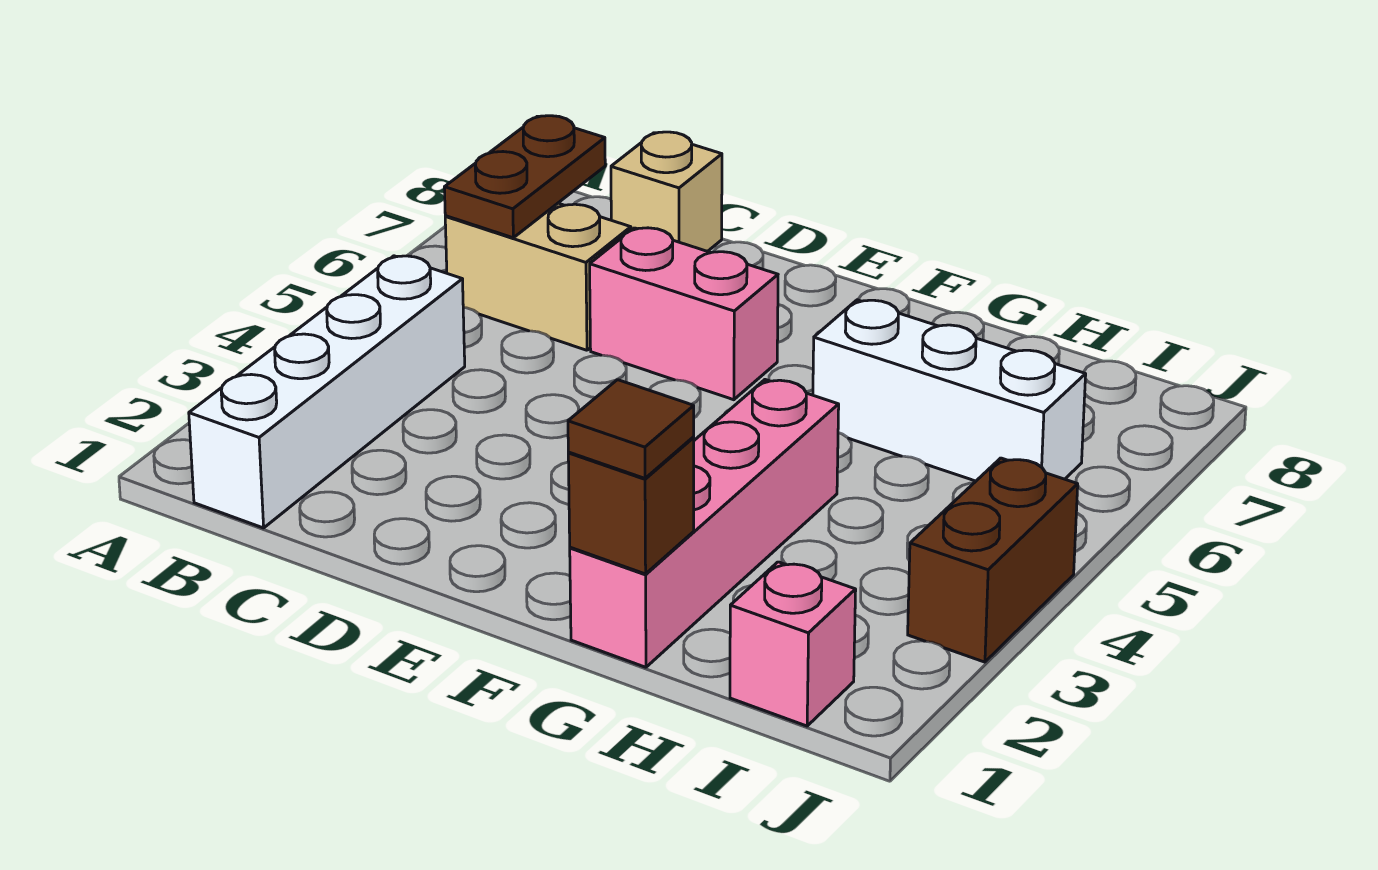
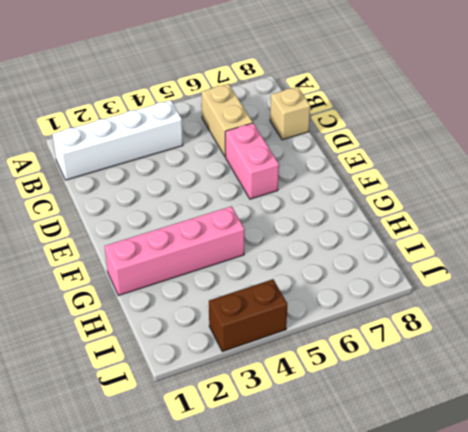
none -> white 1x3 brick [813,300,1086,481]
none -> pink 1x1 brick [730,562,856,726]

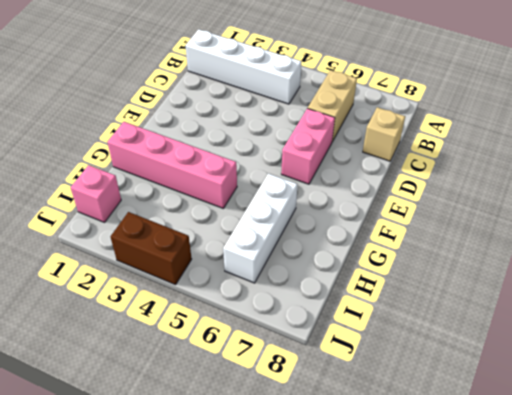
none -> brown 1x2 plate [444,116,605,238]
none -> brown 1x1 brick [568,438,694,574]

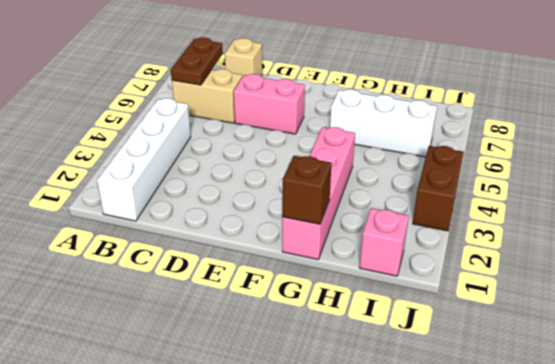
none -> brown 1x1 tile [568,380,694,478]

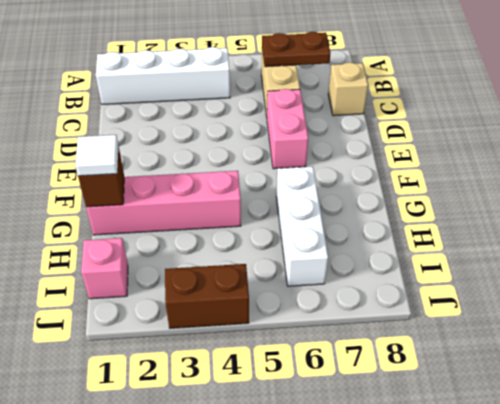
white 1x1 tile [75,135,119,176] -> brown 1x1 tile [568,380,694,478]

